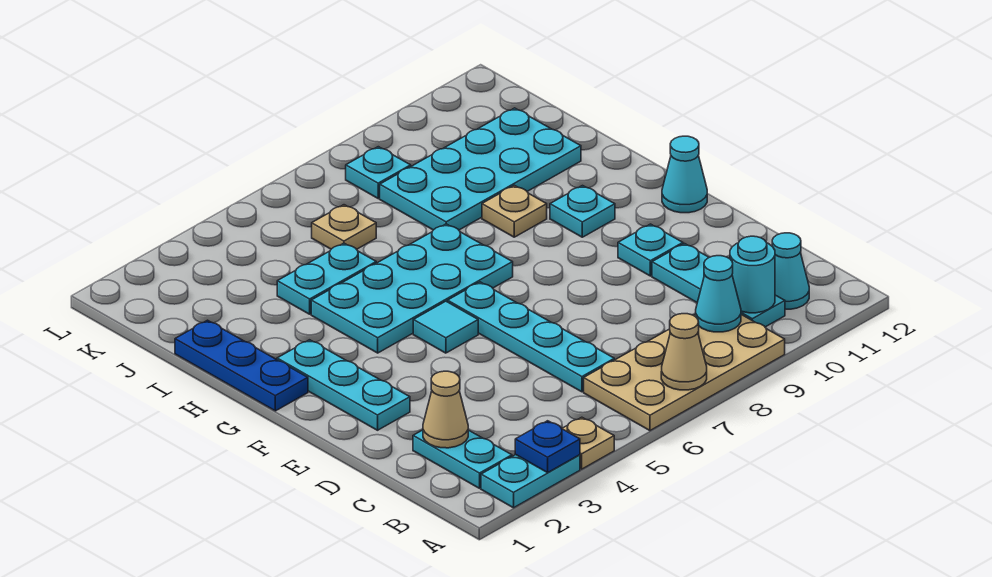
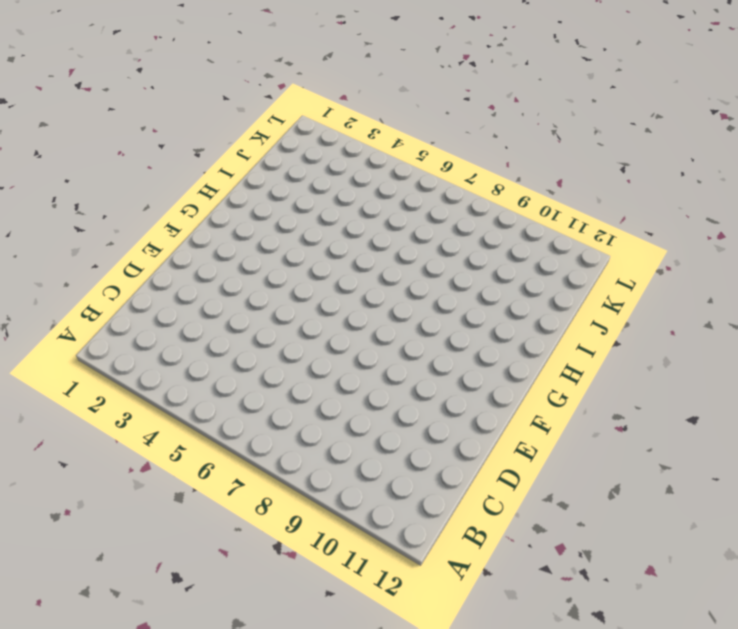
none -> cyan 1x2 plate [481,455,580,508]
none -> tan 1x1 plate [562,417,614,469]
none -> tan 2x4 plate [584,314,785,431]

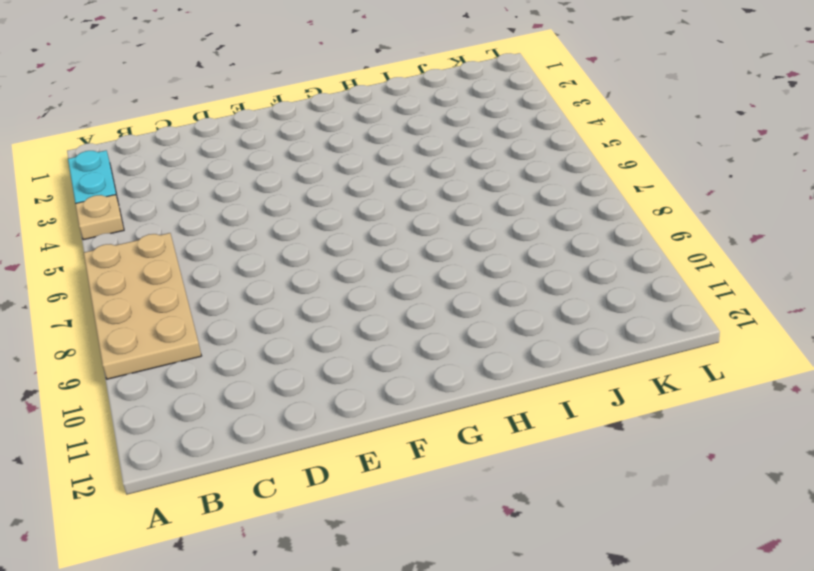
none -> cyan 1x2 plate [413,430,512,488]
none -> cyan 1x3 plate [652,244,785,327]
none -> cyan 1x1 cone [772,233,809,309]

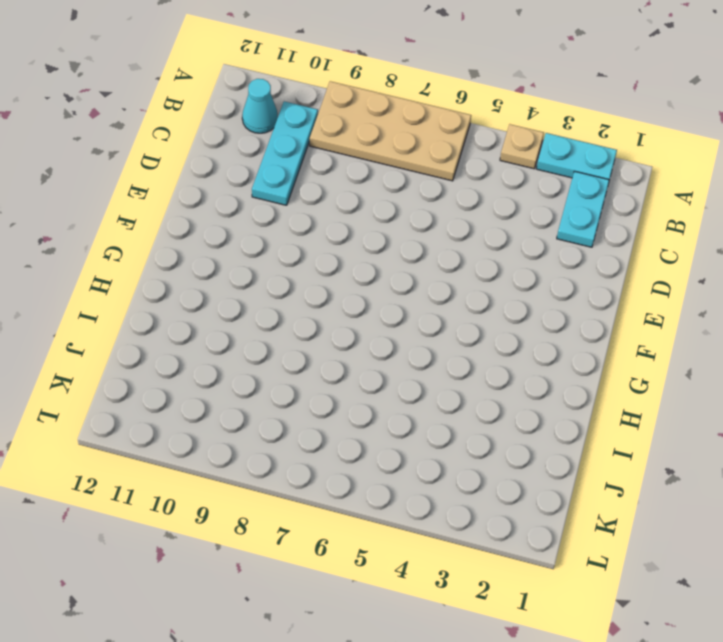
none -> cyan 1x4 plate [448,282,614,392]
none -> cyan 1x3 plate [277,340,410,430]
none -> cyan 1x1 plate [618,224,683,276]

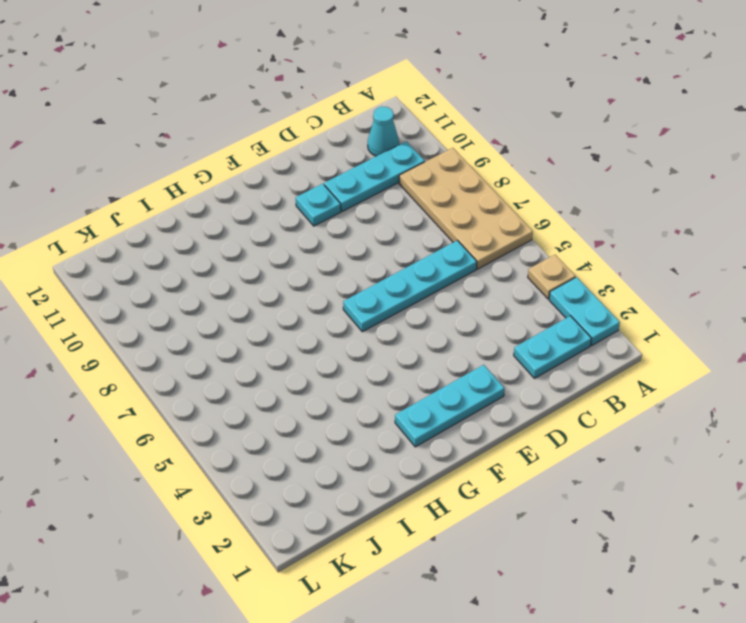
none -> cyan 1x1 tile [413,301,478,353]
none -> cyan 1x1 cone [662,136,707,213]
none -> blue 1x3 plate [175,320,308,411]

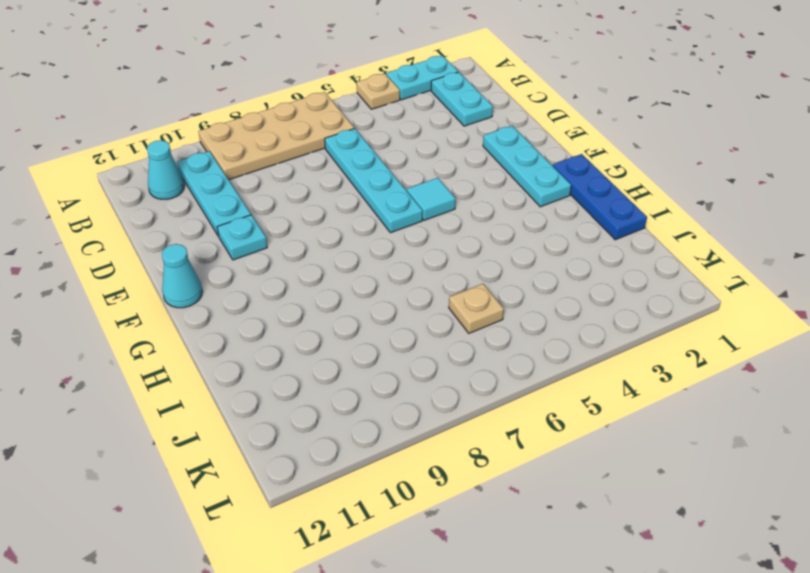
none -> cyan 2x4 plate [311,224,513,353]
none -> cyan 1x1 plate [550,186,615,237]
none -> tan 1x1 plate [482,185,547,237]

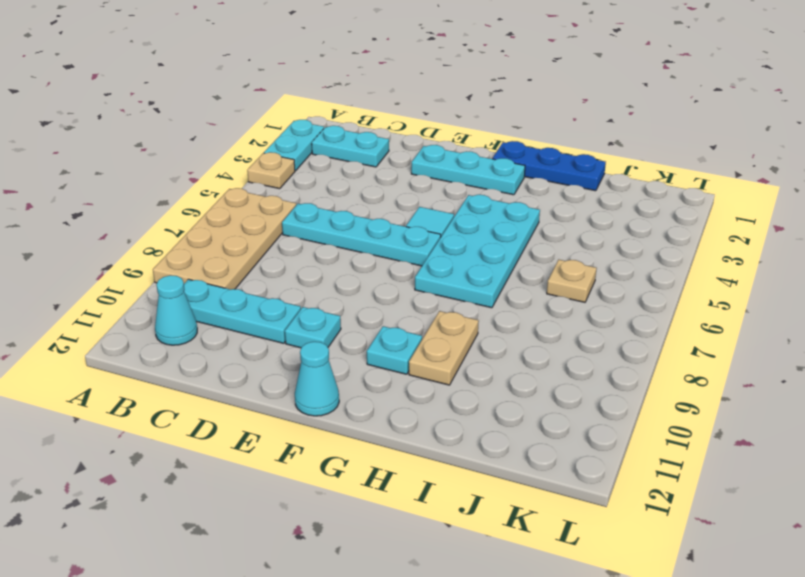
tan 1x2 plate [409,311,479,385] -> tan 1x1 plate [482,185,547,237]
none -> cyan 1x2 plate [277,243,376,314]
none -> cyan 2x4 plate [380,108,581,230]
none -> cyan 1x1 plate [346,147,411,198]

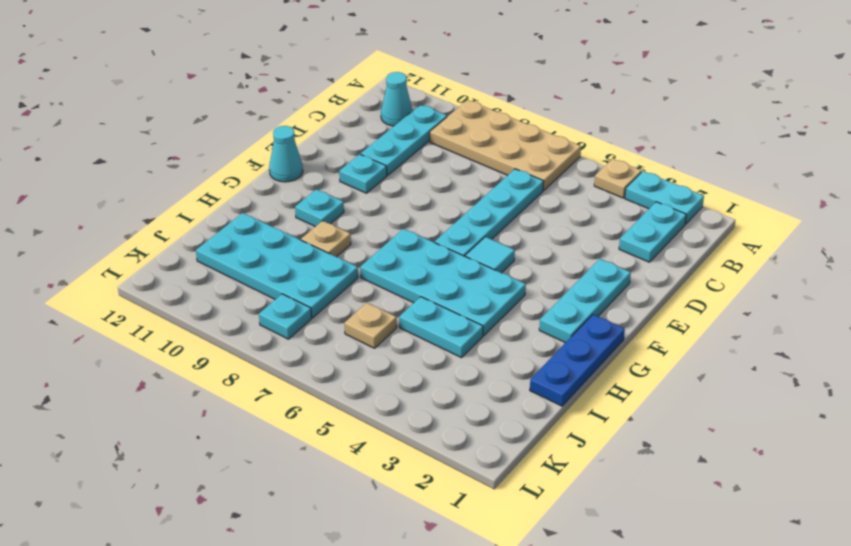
none -> blue 1x1 plate [515,421,580,473]
none -> tan 1x1 cone [661,314,707,390]
none -> cyan 1x1 cone [696,256,741,332]

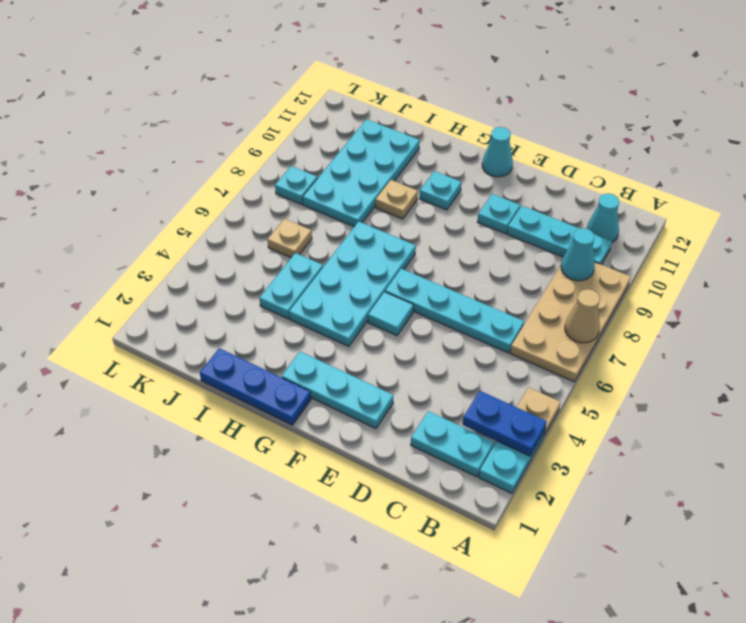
blue 1x2 plate [463,391,547,456] -> blue 1x1 plate [515,421,580,473]
none -> cyan 1x1 round brick [730,236,775,313]
none -> tan 1x1 cone [423,371,468,448]

